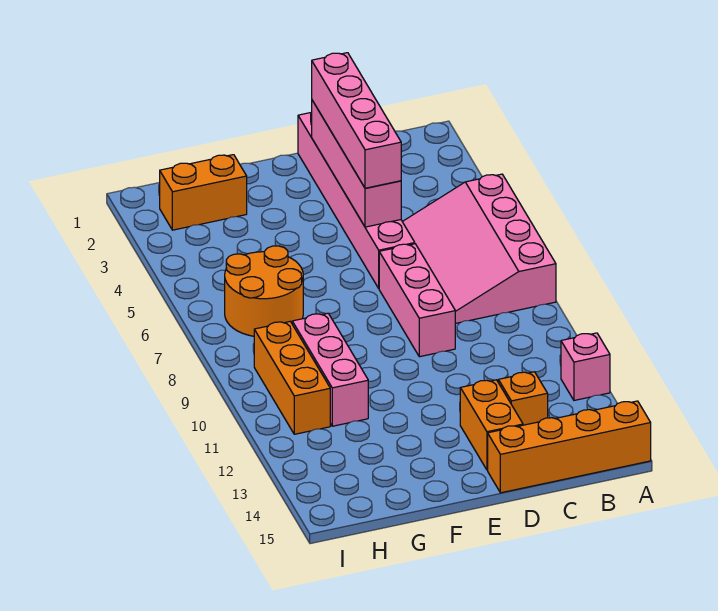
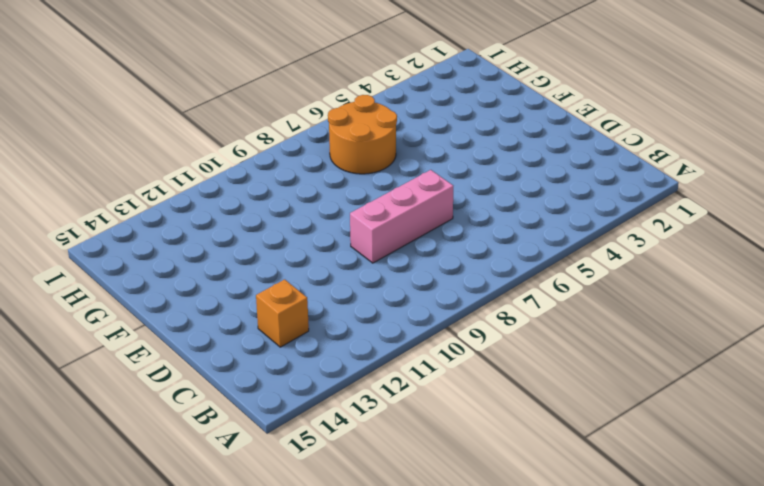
none -> pink 3x4 slope [402,174,556,324]
none -> pink 1x1 brick [561,333,610,400]
none -> orange 1x4 brick [488,401,651,493]

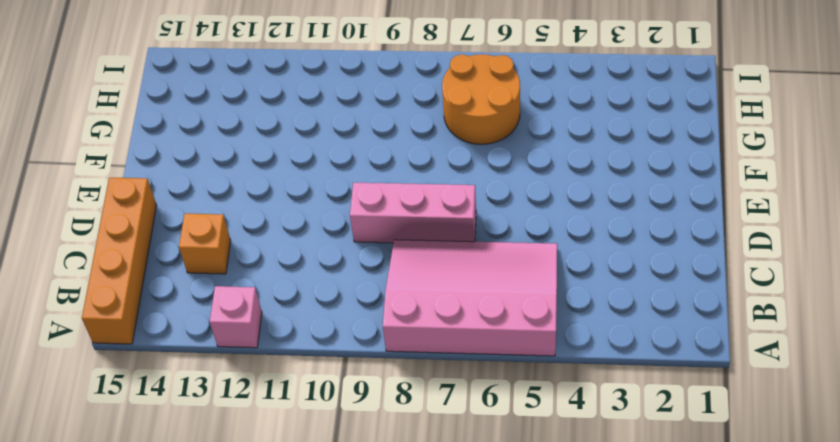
none -> pink 1x6 brick [298,112,415,288]
none -> orange 1x2 brick [460,380,523,470]
none -> orange 1x2 brick [160,155,247,230]

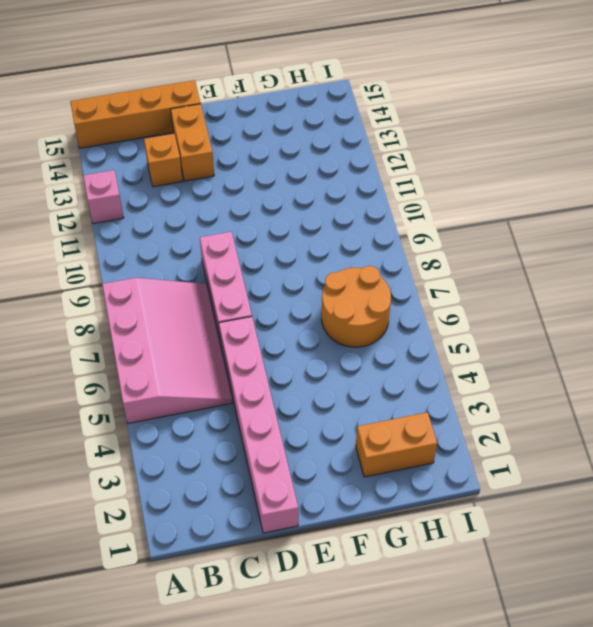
none -> pink 1x3 brick [292,313,368,426]
none -> orange 1x3 brick [254,322,330,434]
none -> pink 1x4 brick [312,100,401,227]

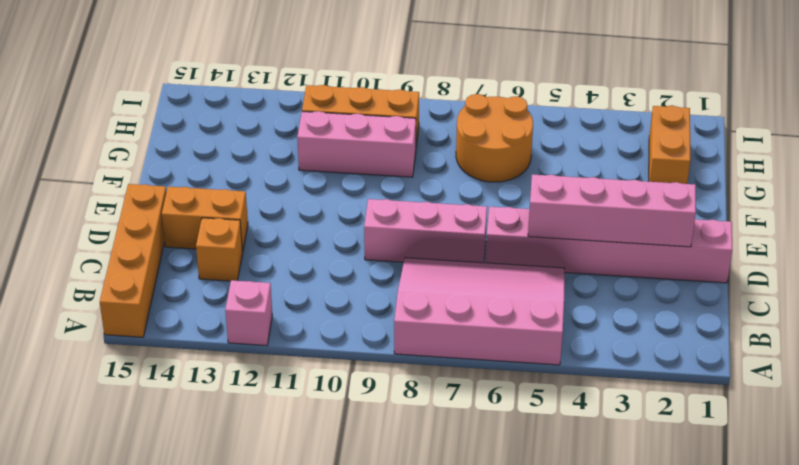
none -> pink 1x4 brick [312,53,401,188]

